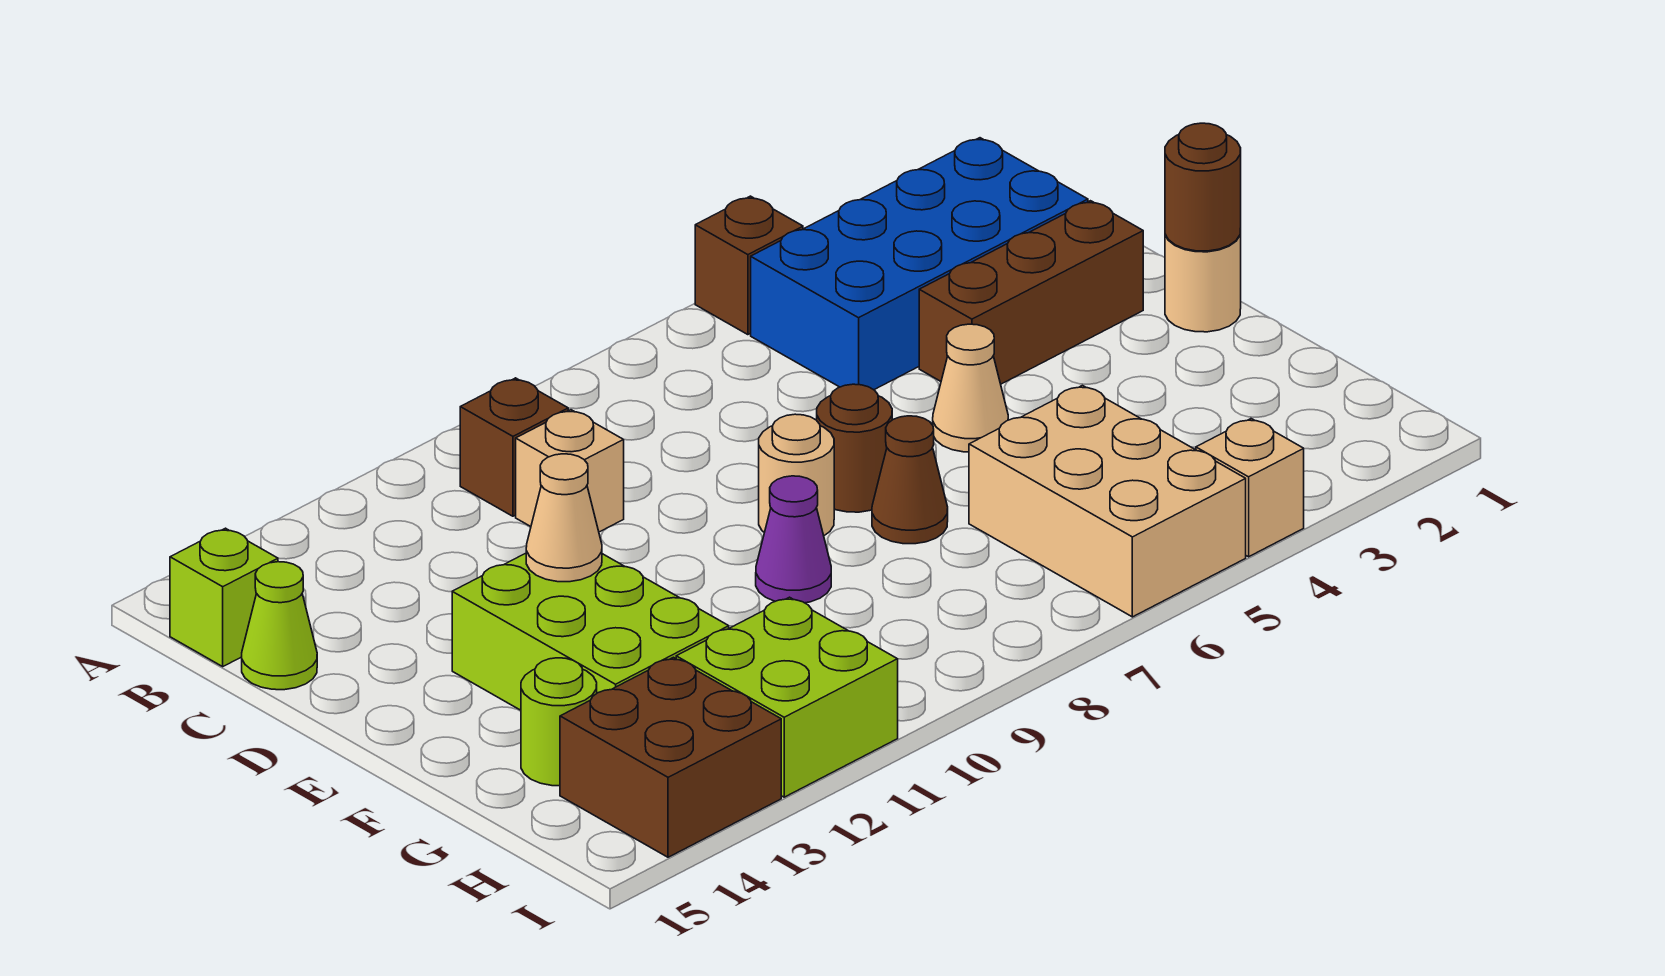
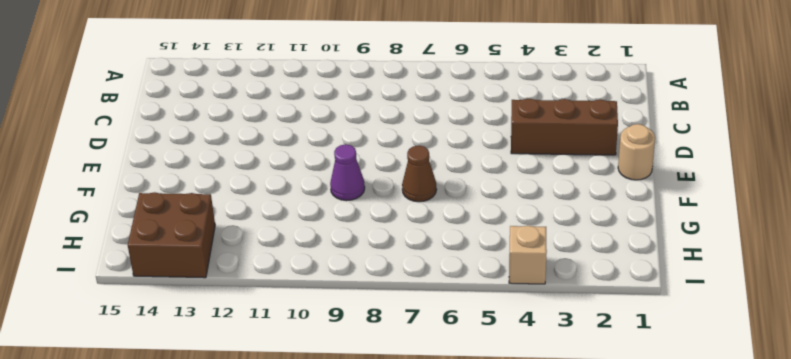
none -> brown 1x1 brick [695,196,803,335]
none -> blue 2x4 brick [751,138,1088,390]
none -> brown 1x1 brick [460,378,568,516]

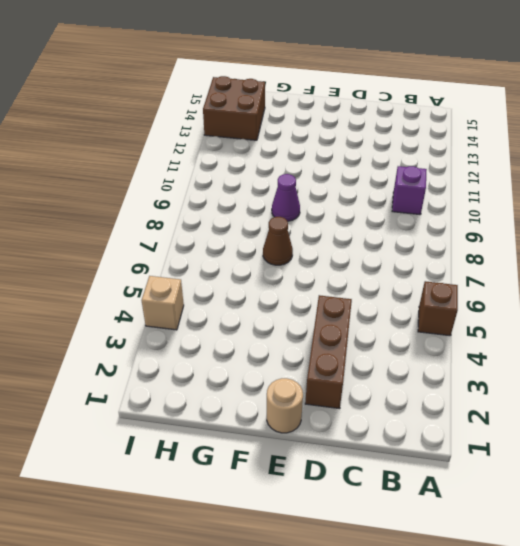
purple 1x1 brick [392,166,427,215] -> brown 1x1 brick [460,378,568,516]
none -> blue 2x4 brick [751,138,1088,390]
none -> lime 1x1 brick [170,528,278,666]
none -> tan 1x1 brick [516,410,624,532]

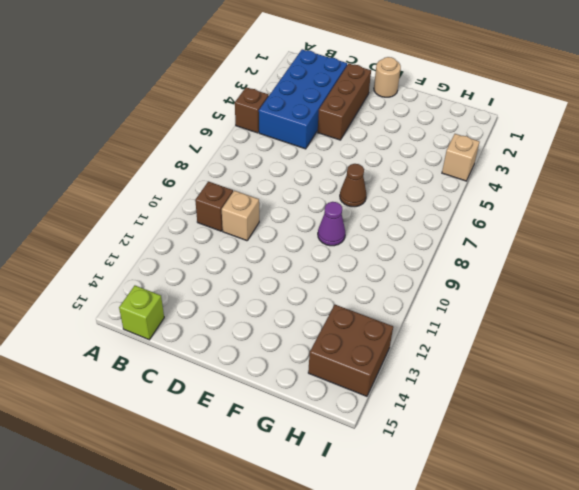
none -> lime 1x1 cone [242,562,317,690]
none -> tan 1x1 cone [933,324,1008,452]
none -> brown 1x1 round brick [817,384,892,512]

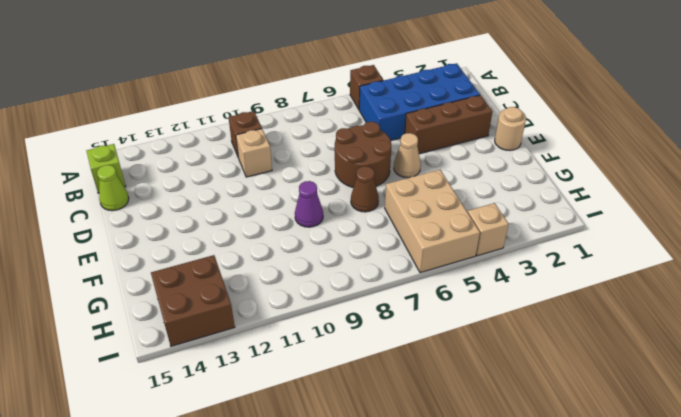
brown 2x2 round brick [335,122,391,188] -> brown 1x1 round brick [817,384,892,512]
none -> tan 1x1 round brick [759,414,834,535]
none -> lime 2x3 brick [452,553,729,710]
none -> lime 1x1 round brick [521,658,597,786]

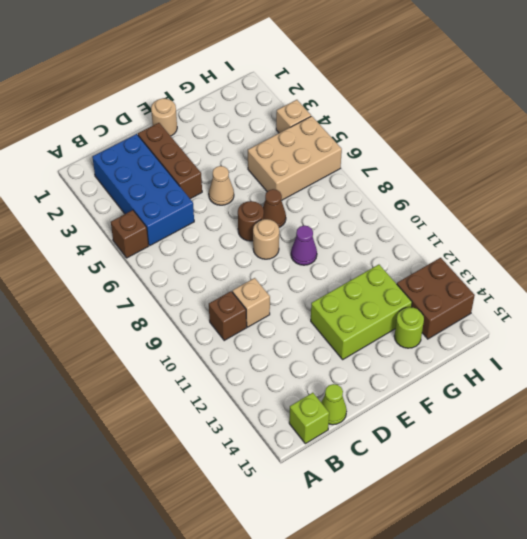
none -> lime 2x2 brick [676,597,898,797]
none -> brown 1x1 round brick [1165,123,1241,251]
none -> tan 1x1 cone [526,454,602,582]

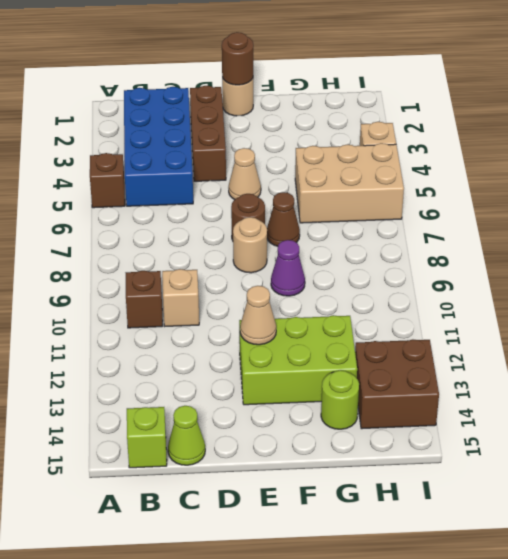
none -> lime 2x2 brick [676,597,898,797]

